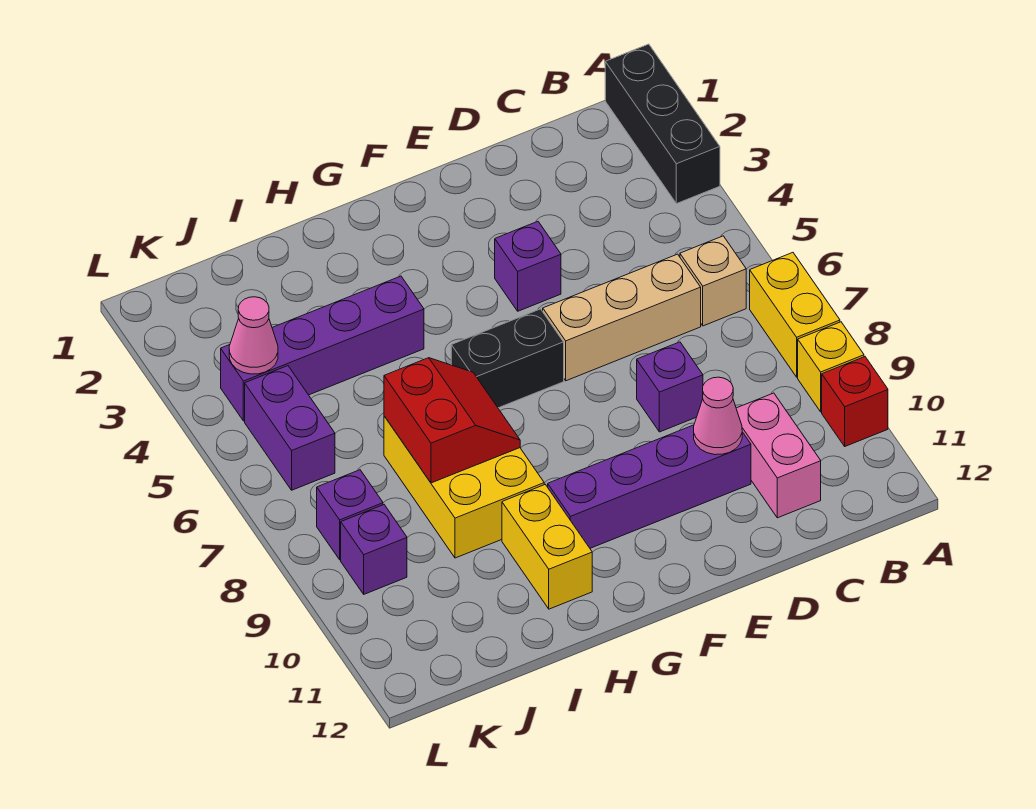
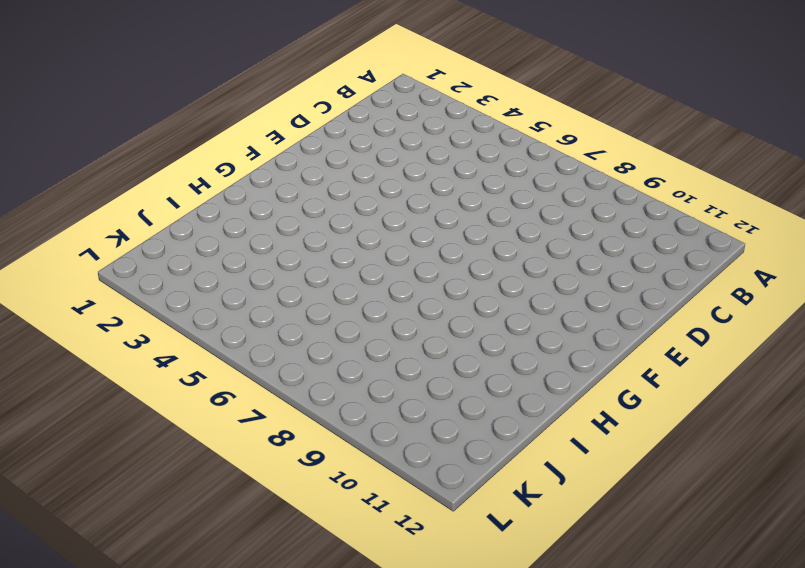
none -> black 1x3 brick [605,44,720,204]
none -> yellow 1x2 brick [750,253,840,377]
none -> yellow 1x1 brick [798,322,864,412]

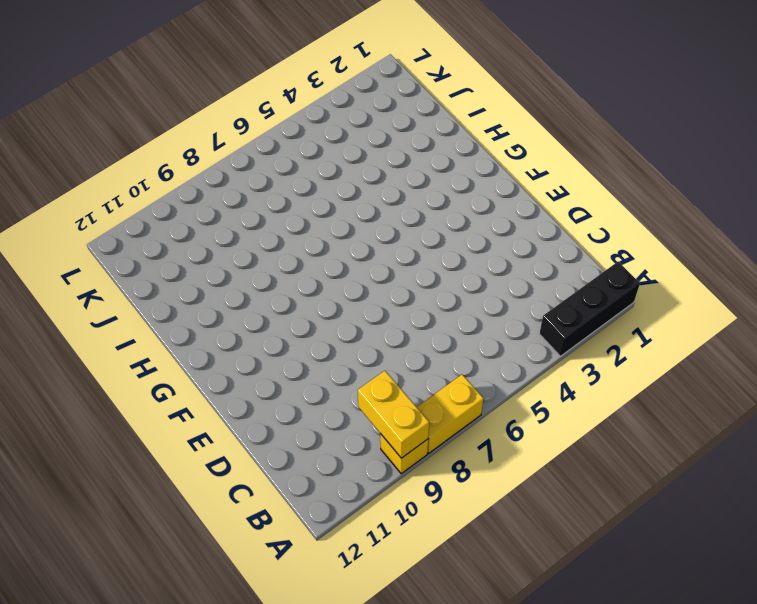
yellow 1x2 brick [358,371,429,458] -> yellow 1x2 brick turned to [502,485,592,609]
none -> red 1x1 brick [822,357,888,446]
none -> tan 1x1 brick [680,236,746,326]
none -> tan 1x3 brick [543,254,701,381]

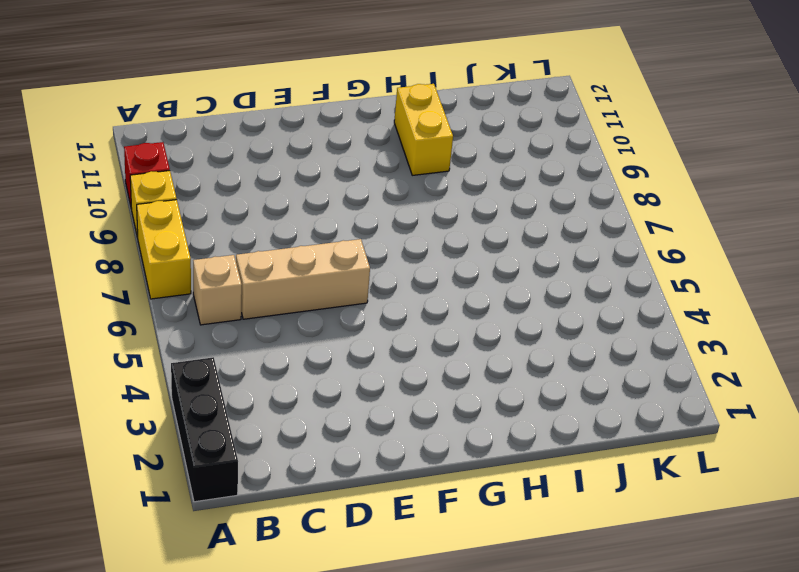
none -> pink 1x2 brick [736,393,821,518]
none -> purple 1x1 brick [637,342,703,432]
none -> purple 1x4 brick [548,425,751,548]

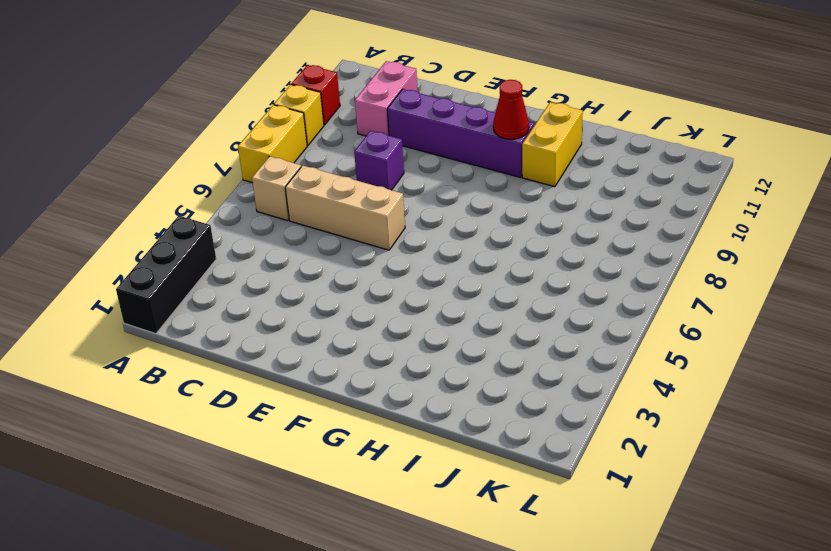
red 1x1 cone [493,80,529,139] -> none
none -> purple 1x1 brick [495,222,561,311]
none -> black 1x2 brick [451,309,564,408]
none -> purple 1x4 brick [221,276,424,421]

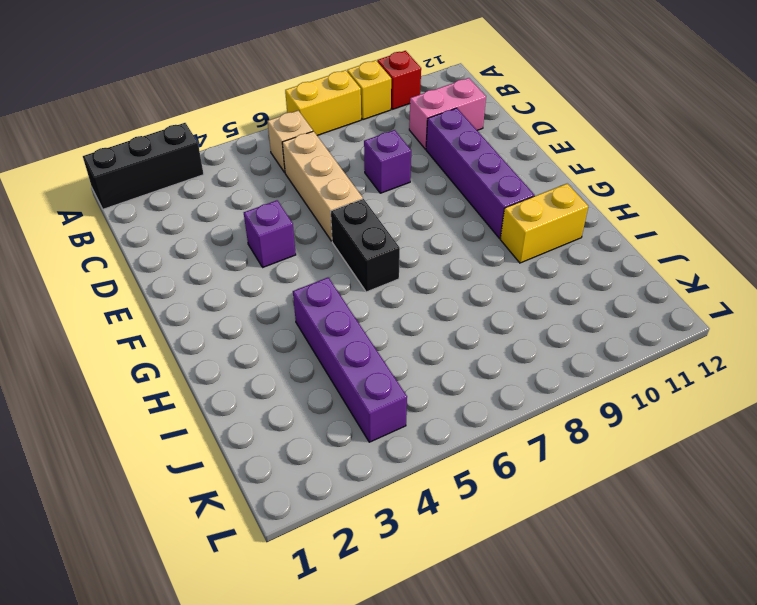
none -> yellow 2x3 brick [384,416,544,558]
none -> purple 1x2 brick [245,366,335,490]
none -> purple 1x1 brick [317,470,383,560]

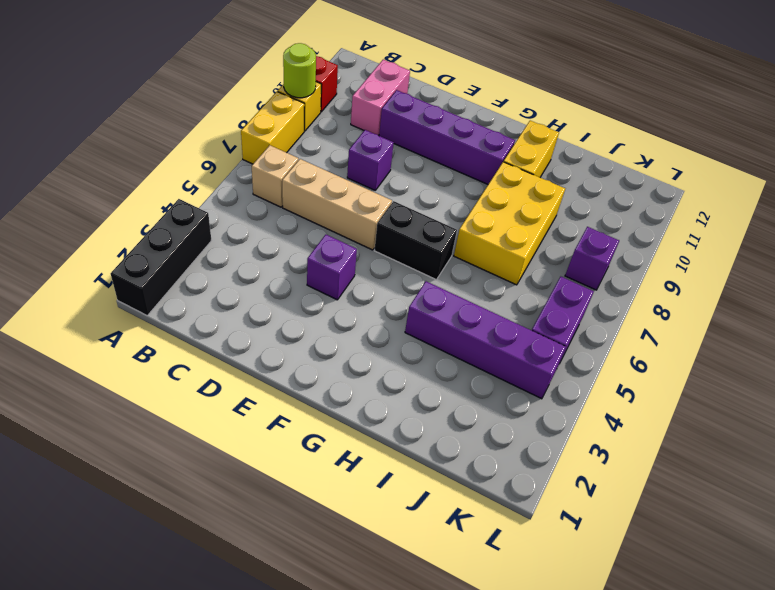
lime 1x1 round brick [283,43,316,98] -> none
none -> purple 1x1 brick [341,505,407,594]
none -> pink 1x1 cone [694,377,742,455]
none -> red 2x2 slope [384,358,520,483]

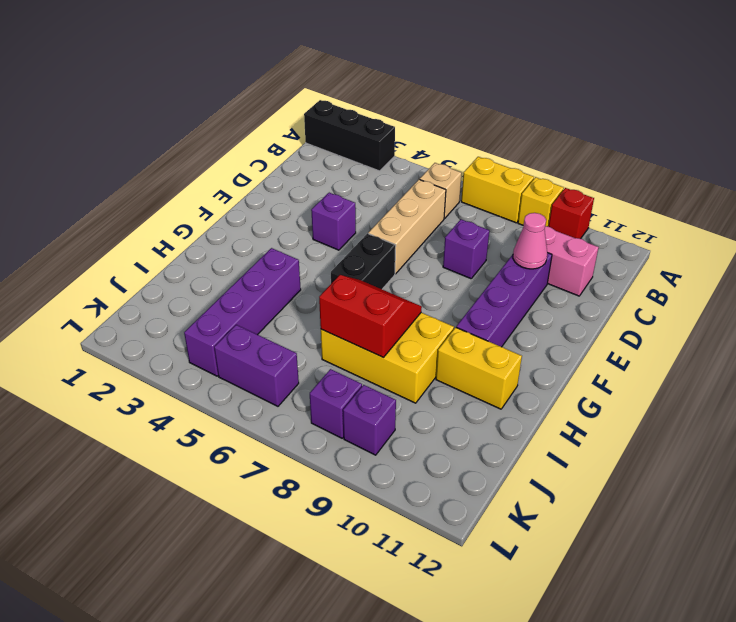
none -> pink 1x1 cone [229,297,278,374]

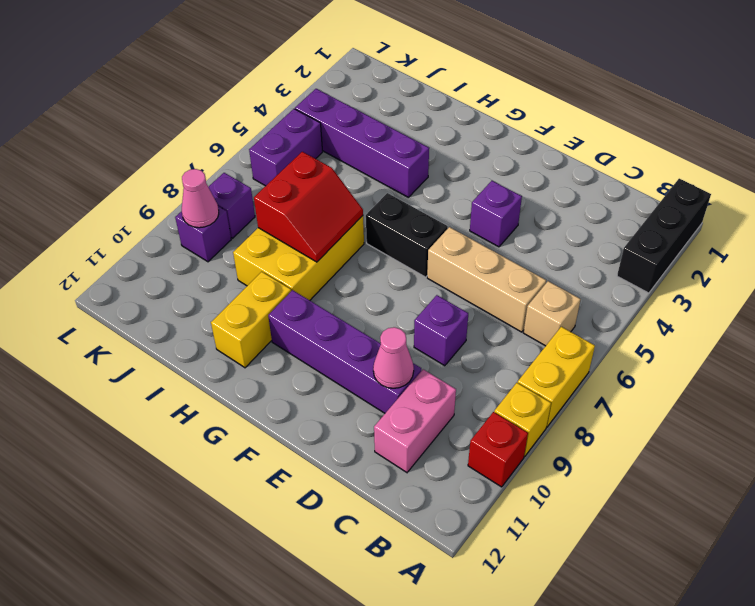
pink 1x1 cone [182,169,219,228] -> pink 1x1 cone moved to [229,297,278,374]

